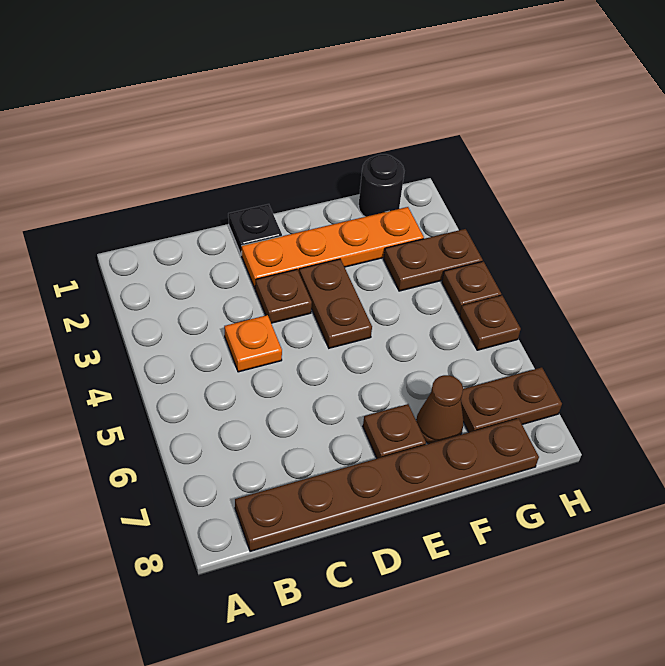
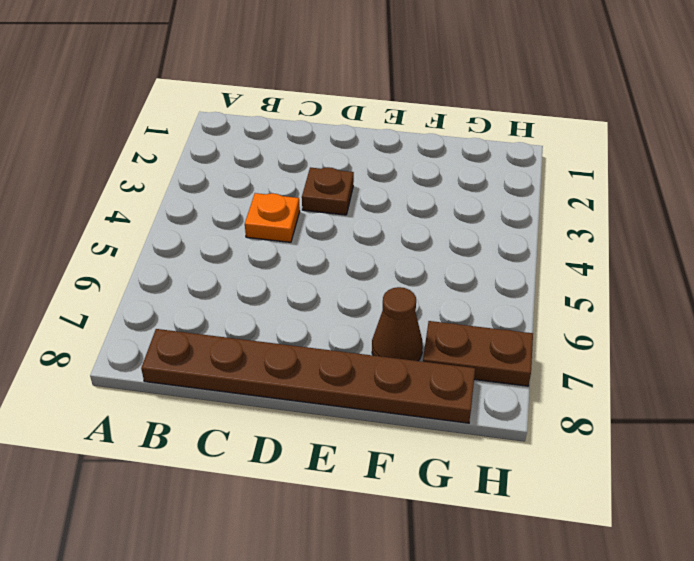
none -> black 1x1 plate [228,204,282,255]
none -> orange 1x4 plate [242,207,424,288]
none -> brown 1x2 plate [299,259,372,348]

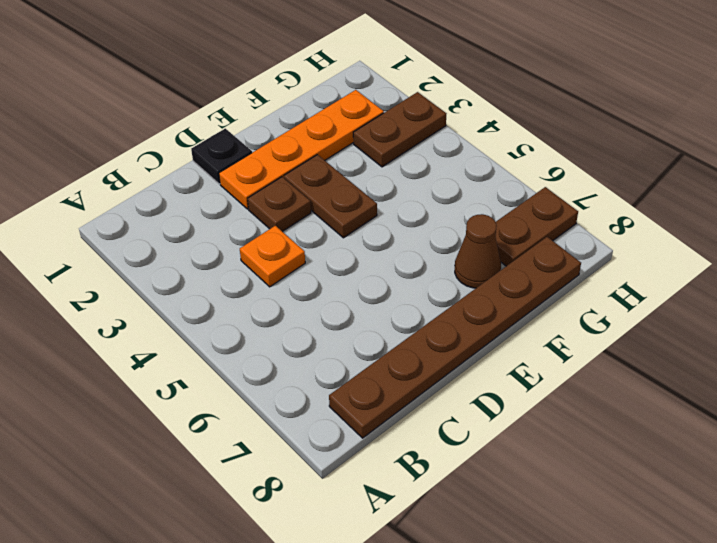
none -> brown 1x1 plate [363,404,426,458]
none -> black 1x1 round brick [358,154,404,217]
none -> brown 1x1 plate [442,261,501,315]

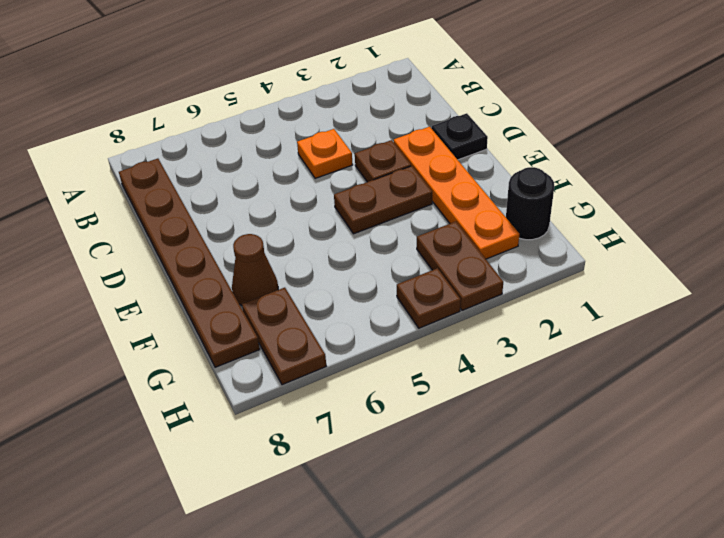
none -> brown 1x1 plate [363,404,426,458]
none -> brown 1x1 plate [460,295,521,350]

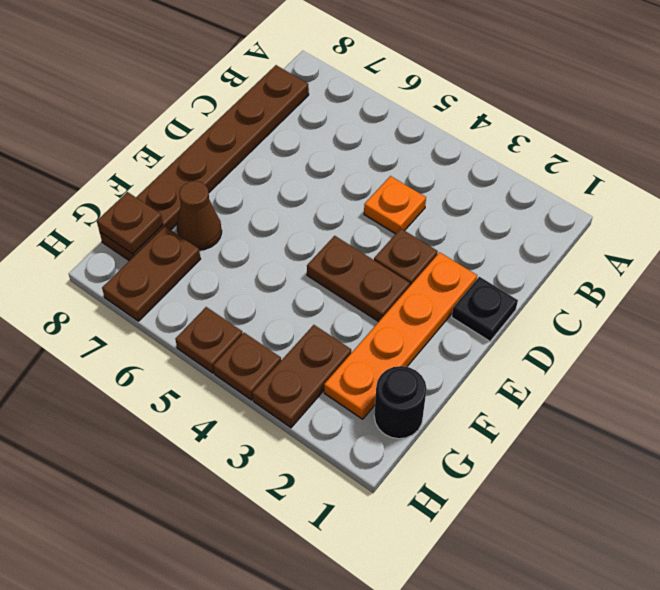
brown 1x1 plate [97,192,163,254] -> brown 1x1 plate moved to [363,404,426,458]

